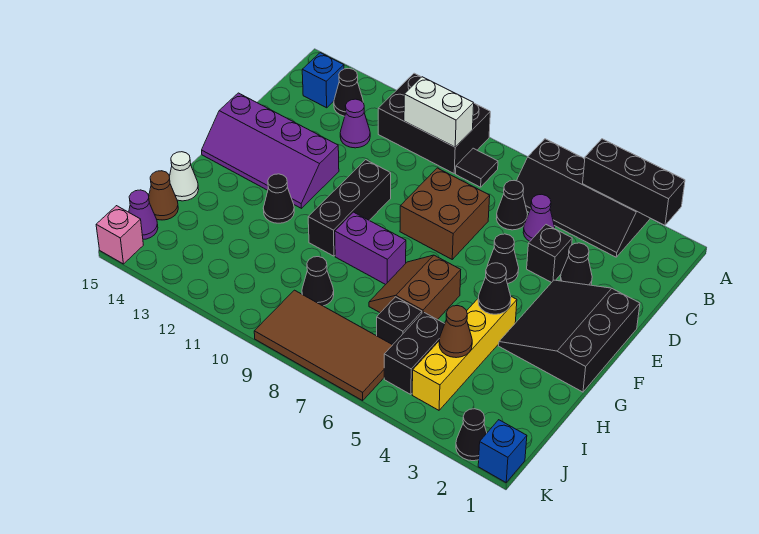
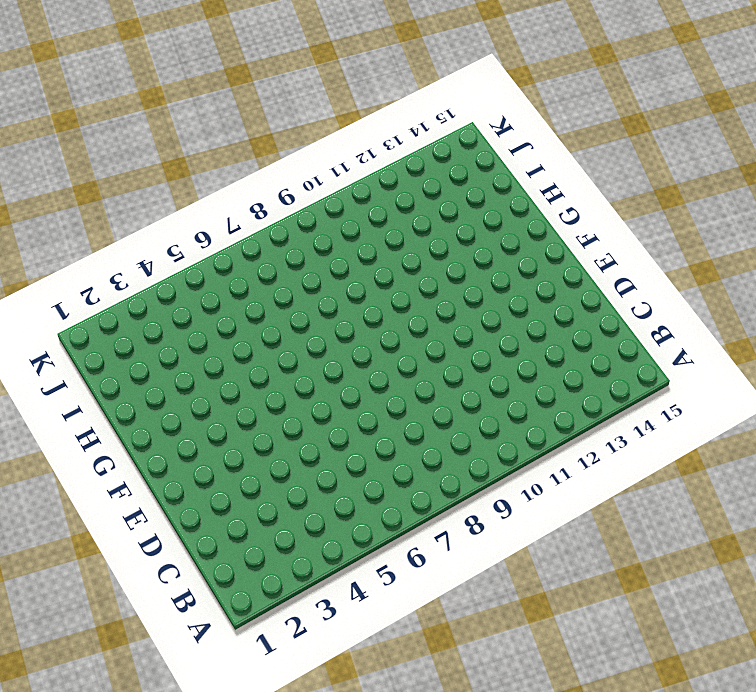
none -> black 2x4 slope [517,139,650,257]
none -> black 2x3 brick [378,73,490,173]
none -> black 1x1 tile [456,148,498,187]
none -> black 1x1 cone [334,69,363,116]

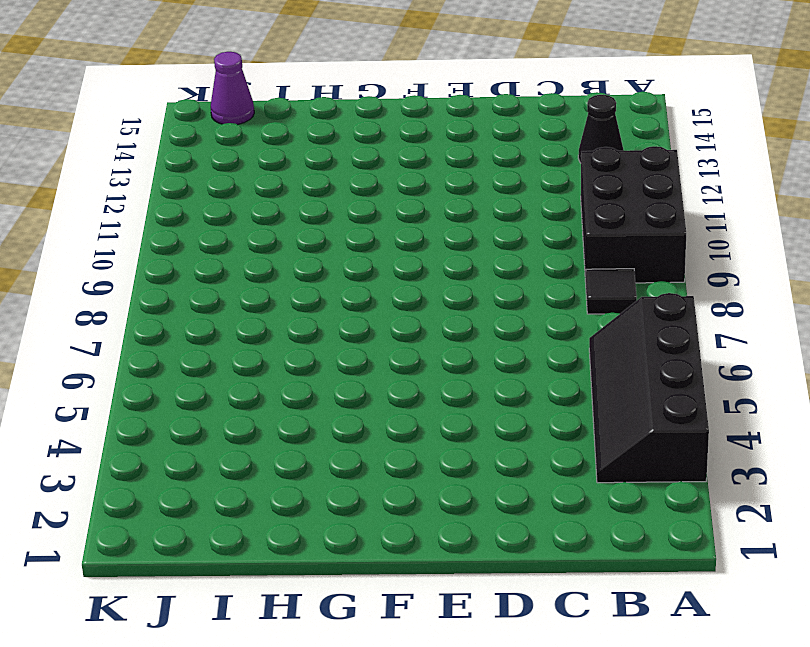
none -> blue 1x1 brick [302,53,344,108]
none -> purple 1x1 cone [523,194,555,241]
none -> black 1x1 cone [496,180,528,230]
none -> purple 1x1 cone [340,99,370,148]

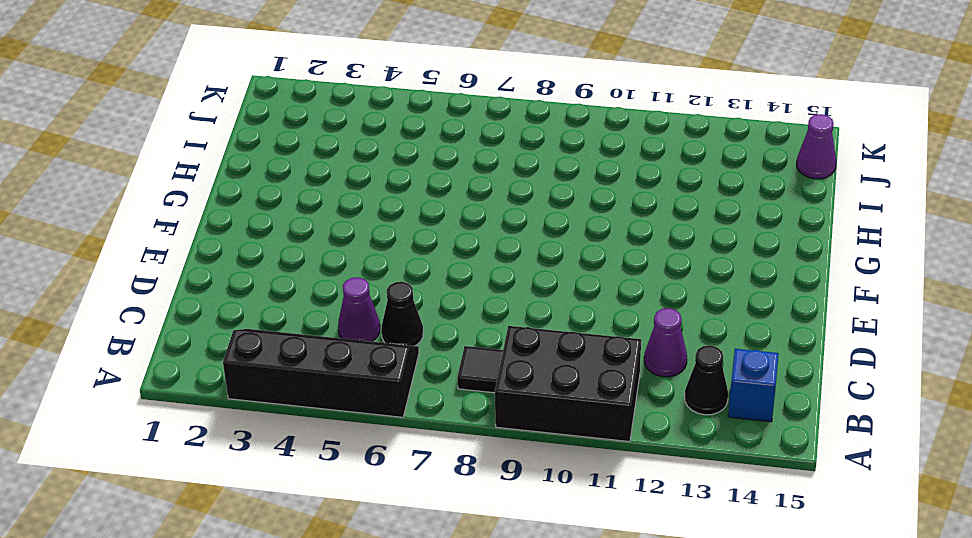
none -> black 1x1 cone [560,243,592,285]
none -> black 1x1 brick [527,225,572,283]
none -> brown 2x2 brick [400,168,490,259]
none -> black 3x3 slope [499,280,640,392]

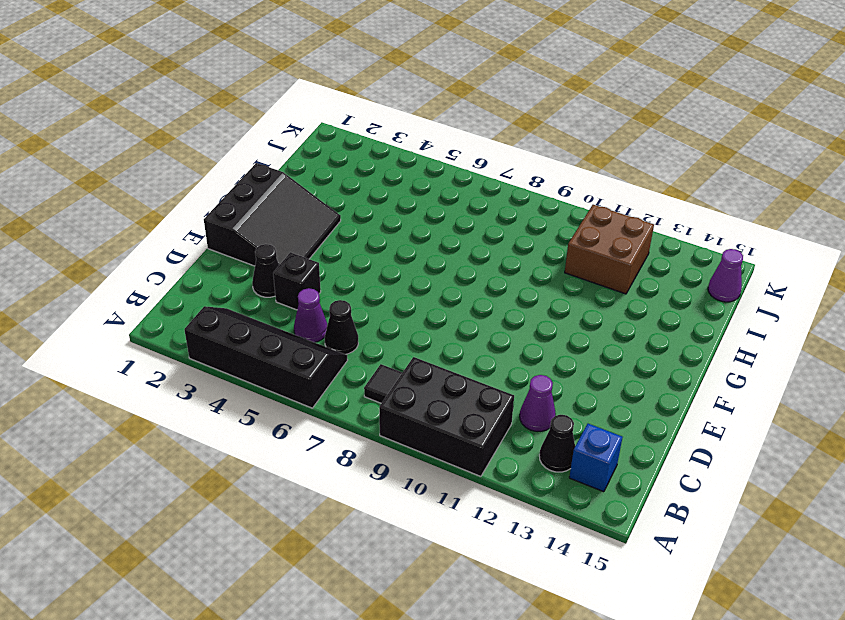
brown 2x2 brick [565,205,654,294] -> brown 2x2 brick moved to [400,168,490,259]
none -> black 1x1 cone [488,234,519,284]
none -> black 1x3 brick [308,160,391,256]
none -> purple 2x4 slope [202,93,339,208]
none -> yellow 1x4 brick [412,297,517,410]

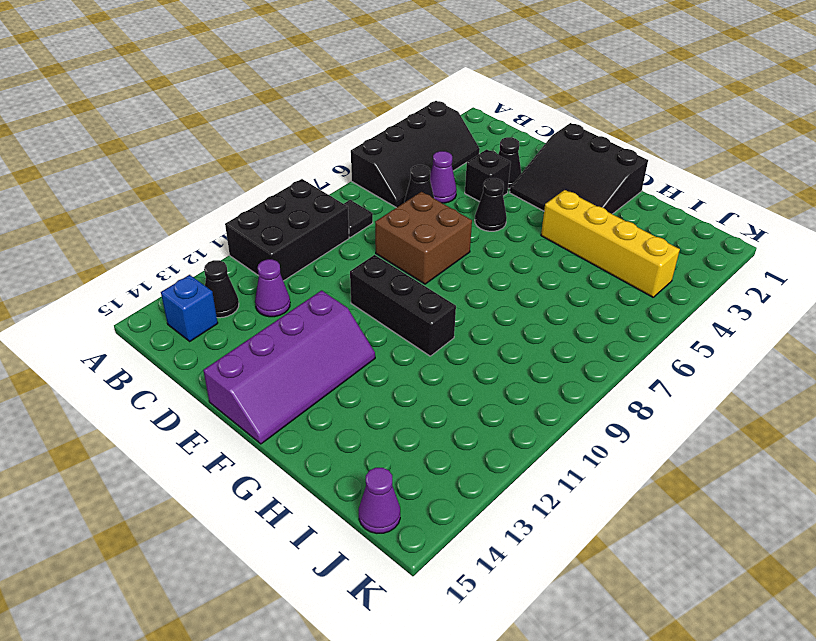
none -> brown 2x2 slope [369,255,461,320]
none -> purple 1x2 brick [335,212,406,285]
none -> black 1x1 cone [263,174,294,223]
none -> white 1x1 cone [169,152,199,201]

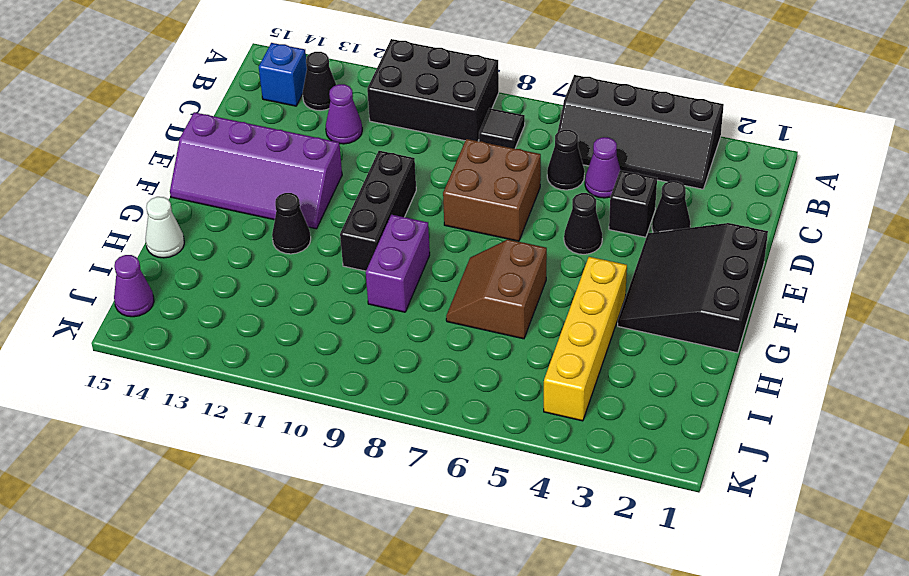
purple 1x2 brick [366,215,430,312] -> purple 1x2 brick turned to [335,212,406,285]
none -> black 1x2 brick [384,312,444,395]
none -> black 1x1 brick [377,297,422,345]
none -> black 1x1 cone [302,257,334,306]
none -> brown 1x1 cone [149,171,178,220]

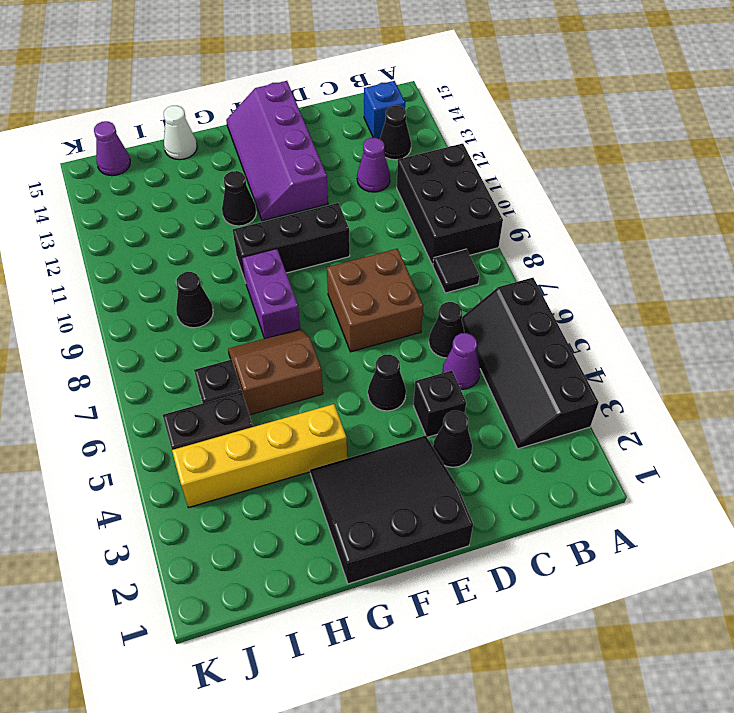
none -> brown 1x1 cone [149,171,178,220]
none -> brown 2x4 tile [254,290,392,401]
none -> blue 1x1 brick [478,420,527,482]
none -> black 1x1 cone [456,409,487,461]

